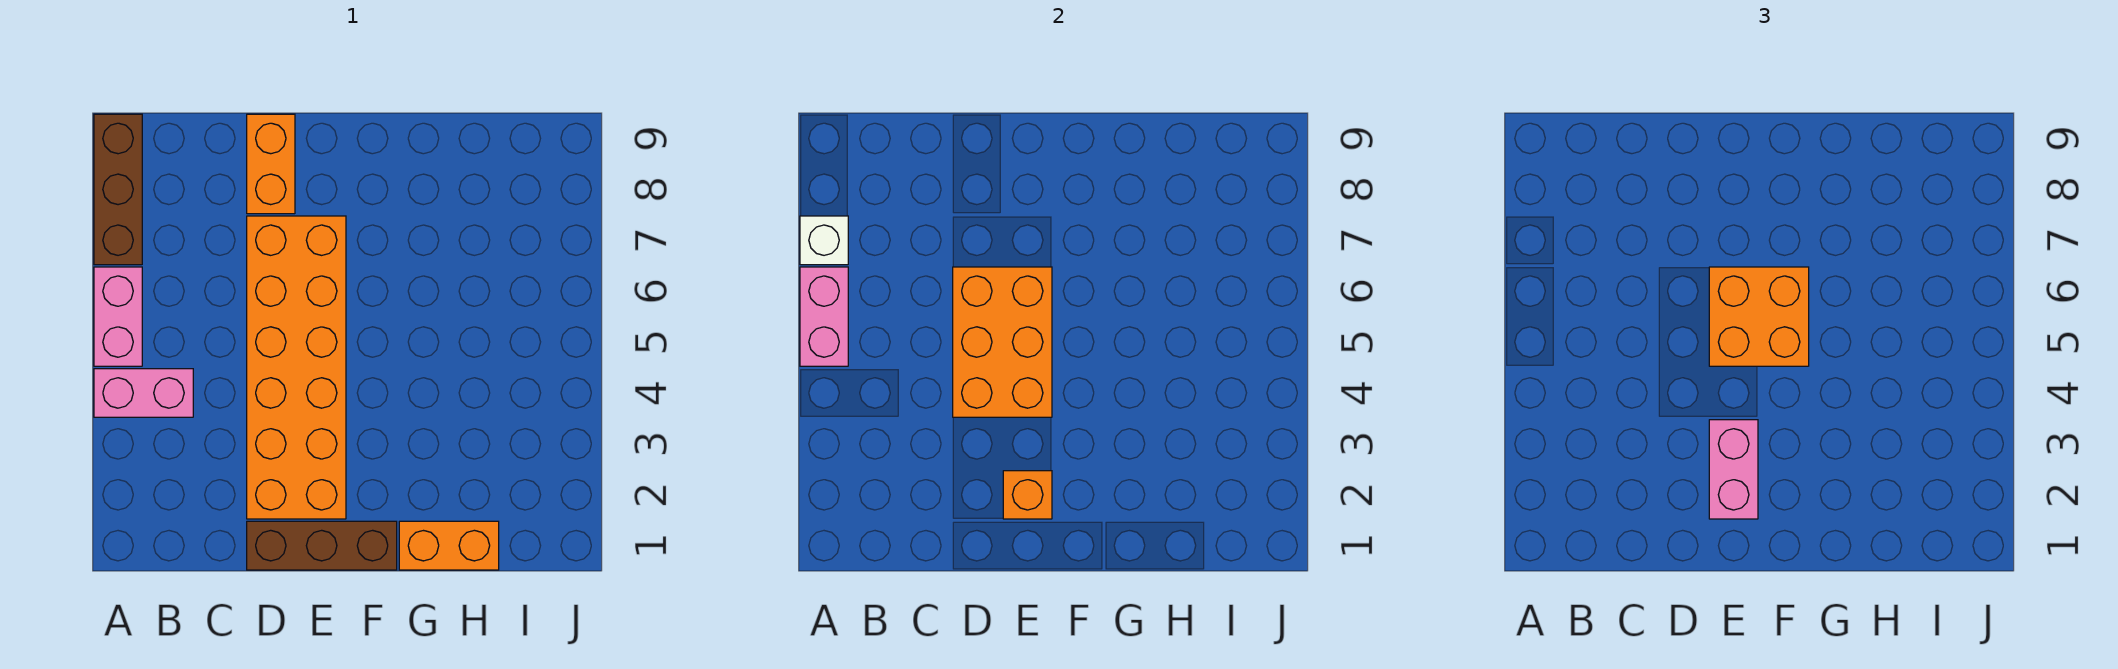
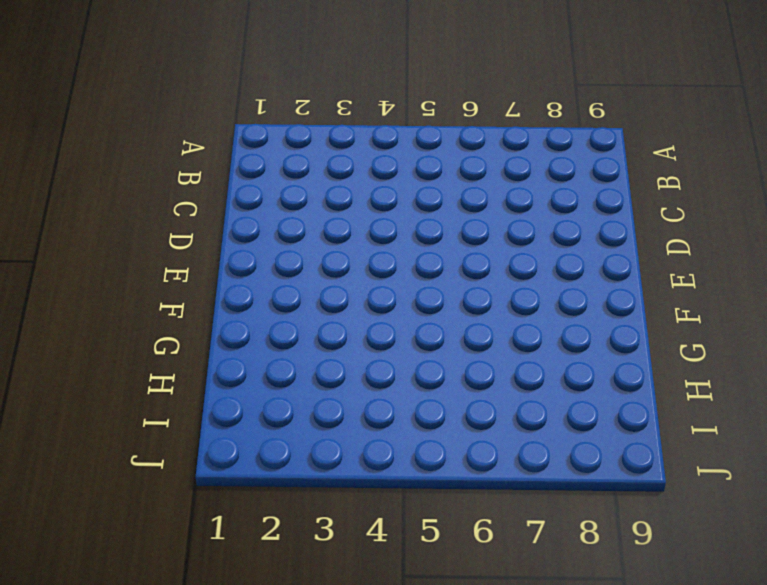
none -> pink 1x2 brick [94,369,193,417]
none -> pink 1x2 brick [94,267,142,366]
none -> brown 1x3 brick [94,114,142,265]

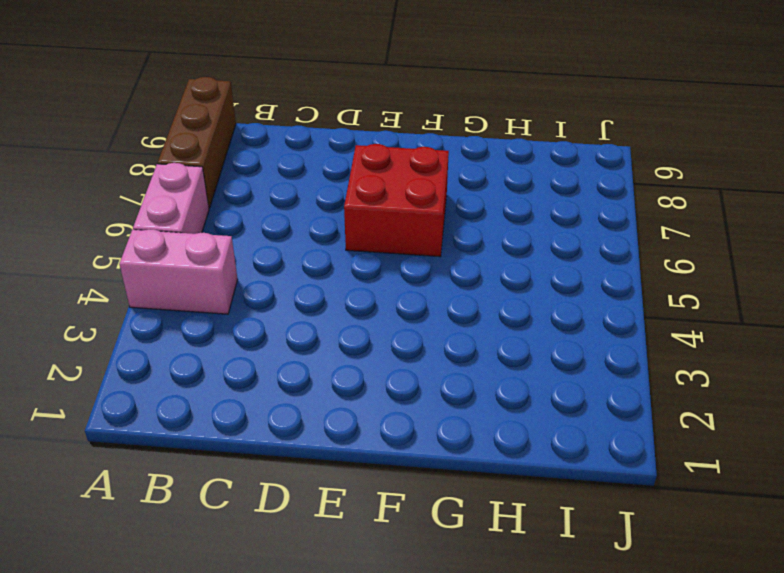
red 2x2 brick [344,144,449,257] -> orange 2x6 brick [247,216,346,519]
none -> brown 1x3 brick [247,521,397,570]
none -> orange 1x2 brick [247,114,295,214]
none -> orange 1x2 brick [399,521,499,570]

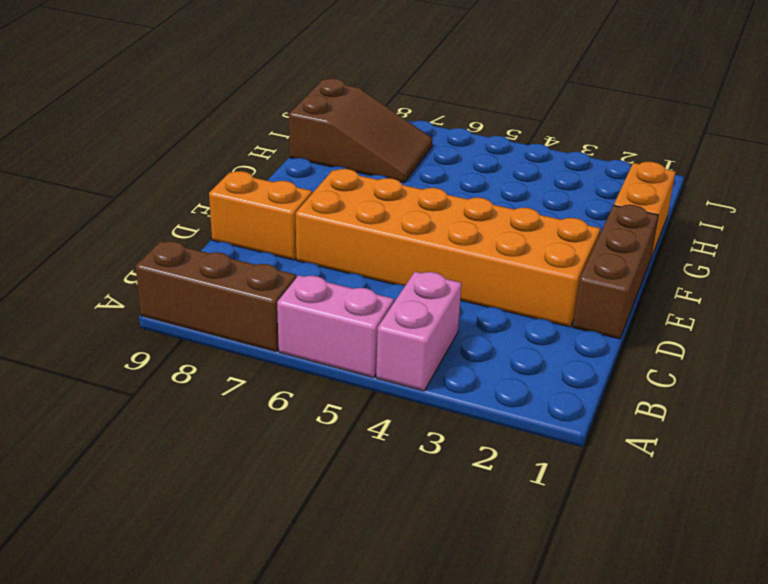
brown 2x3 slope [289,78,433,183] -> none
none -> pink 1x2 brick [800,267,848,366]
none -> white 1x1 brick [800,216,848,265]
none -> orange 2x3 brick [953,267,1052,417]

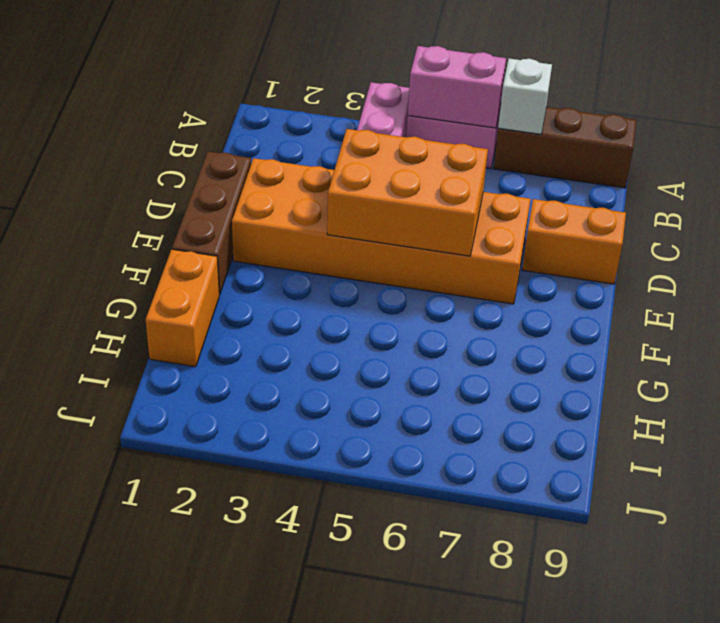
none -> orange 1x1 brick [1003,471,1052,519]
none -> pink 1x2 brick [1709,420,1758,519]
none -> orange 2x2 brick [1709,267,1809,366]

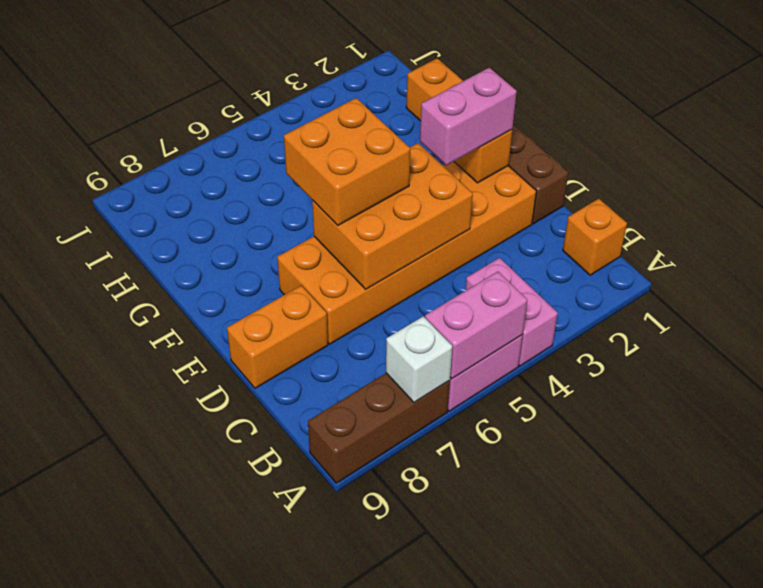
orange 1x1 brick [563,199,627,275] -> none

